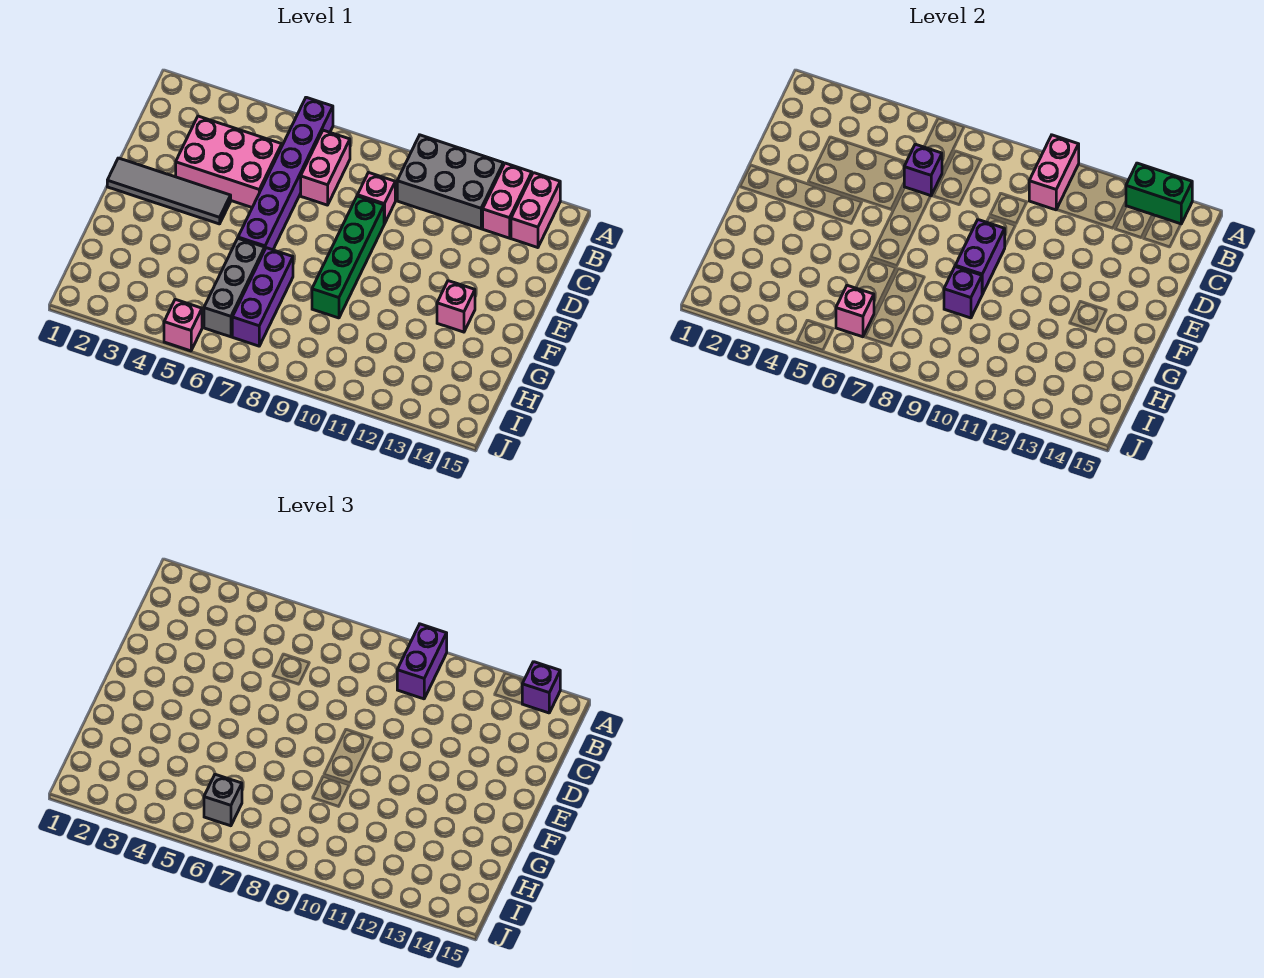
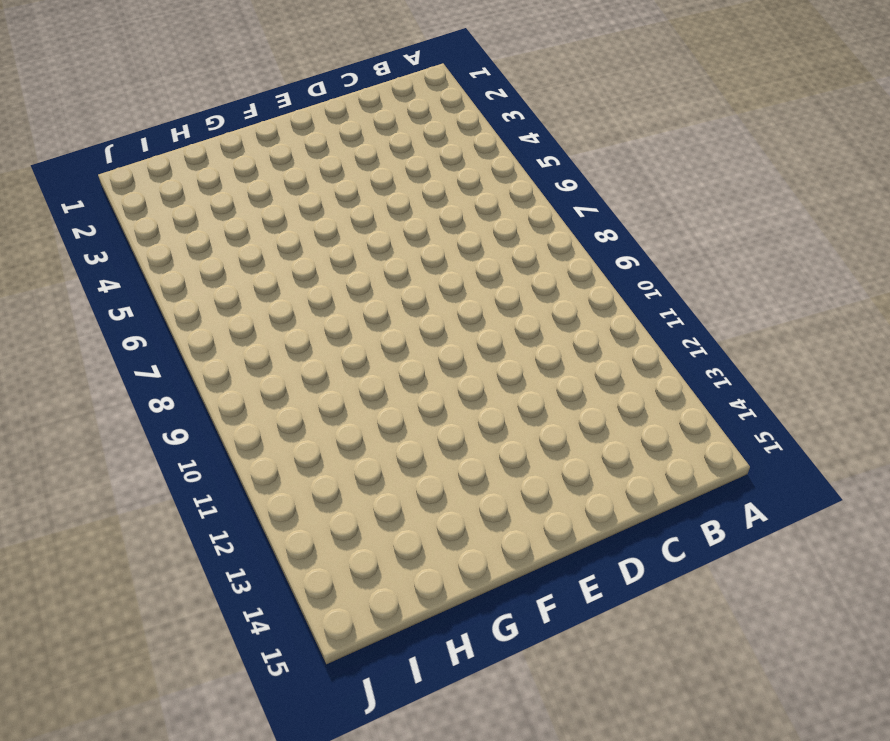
none -> purple 1x6 brick [238,97,333,250]
none -> grey 2x3 brick [397,135,503,229]
none -> pink 1x2 brick [483,163,532,238]

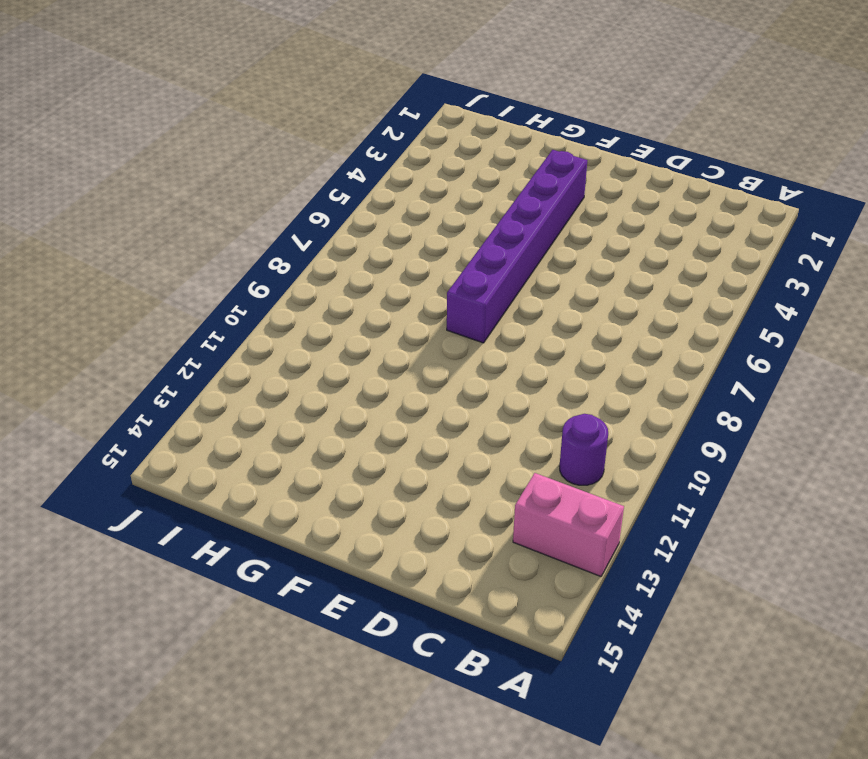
purple 1x1 round brick [560,414,608,485] -> grey 2x3 brick [397,135,503,229]
purple 1x6 brick [447,150,587,343] -> purple 1x6 brick turned to [238,97,333,250]
none -> pink 1x2 brick [511,173,560,248]
none -> pink 1x2 brick [301,130,350,205]
none -> pink 2x3 brick [176,116,282,207]

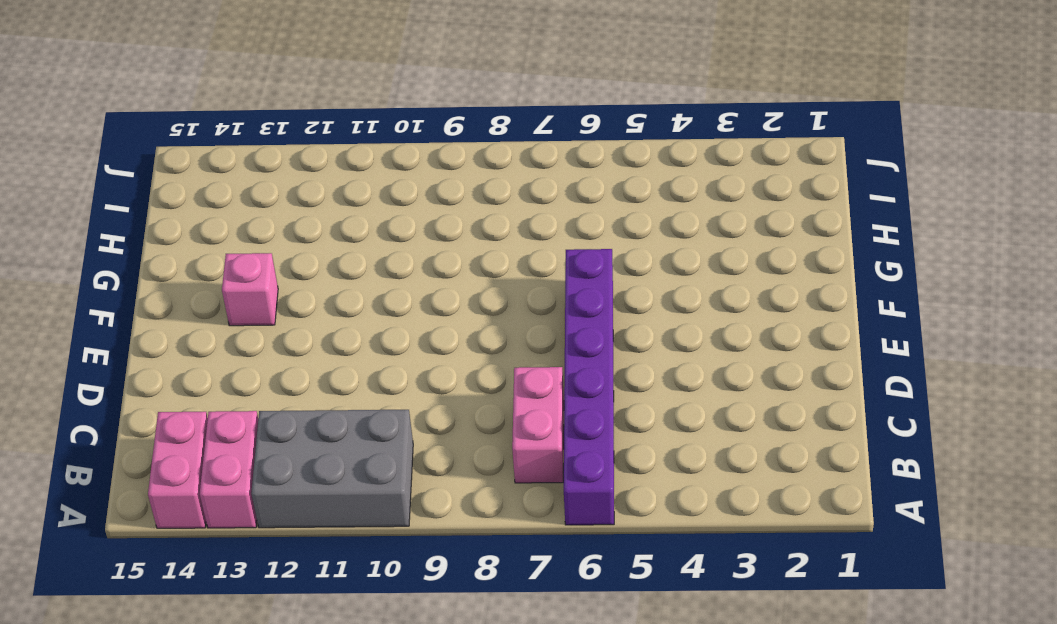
none -> pink 2x3 brick [176,116,282,207]
none -> pink 1x1 brick [357,172,395,224]
none -> green 1x4 brick [312,196,384,318]

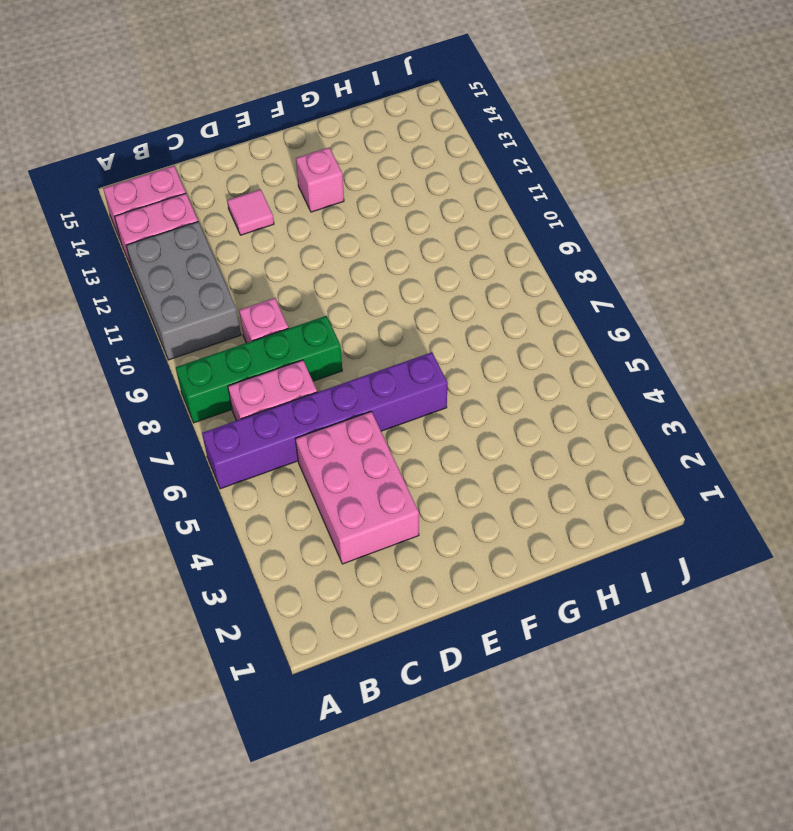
green 1x4 brick [176,316,342,423] -> green 1x4 brick moved to [312,196,384,318]
pink 1x1 tile [227,189,274,235] -> none
none -> grey 1x4 tile [107,158,231,224]
none -> grey 1x3 brick [204,238,265,337]
none -> purple 1x3 brick [232,248,293,346]

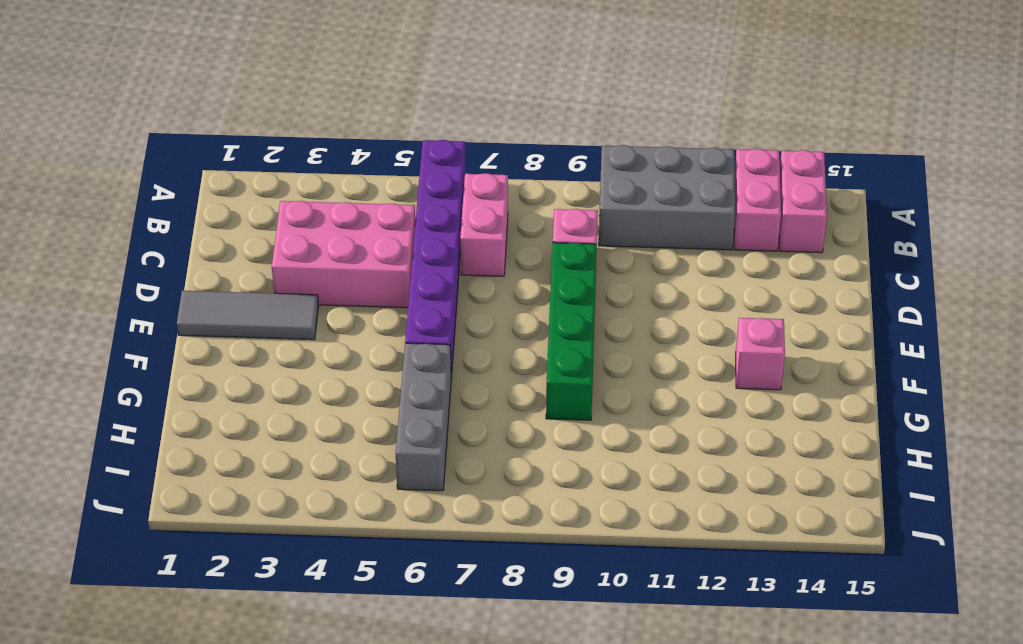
grey 1x3 tile [177,291,319,340] -> grey 1x4 tile [107,158,231,224]
none -> purple 1x3 brick [232,248,293,346]
none -> pink 1x1 brick [164,299,202,351]
none -> pink 1x2 brick [1029,135,1079,210]

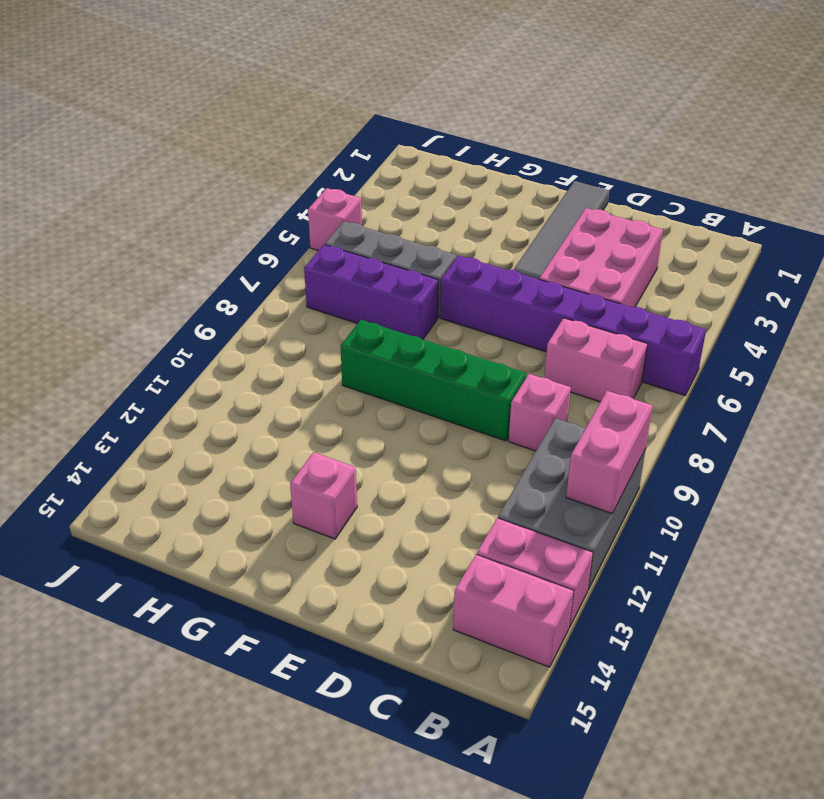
pink 1x2 brick [566,391,653,513] -> pink 1x2 brick turned to [1029,135,1079,210]
none -> green 1x2 brick [1126,163,1192,224]
none -> purple 1x1 brick [904,144,942,196]
none -> purple 1x2 brick [955,220,1005,294]

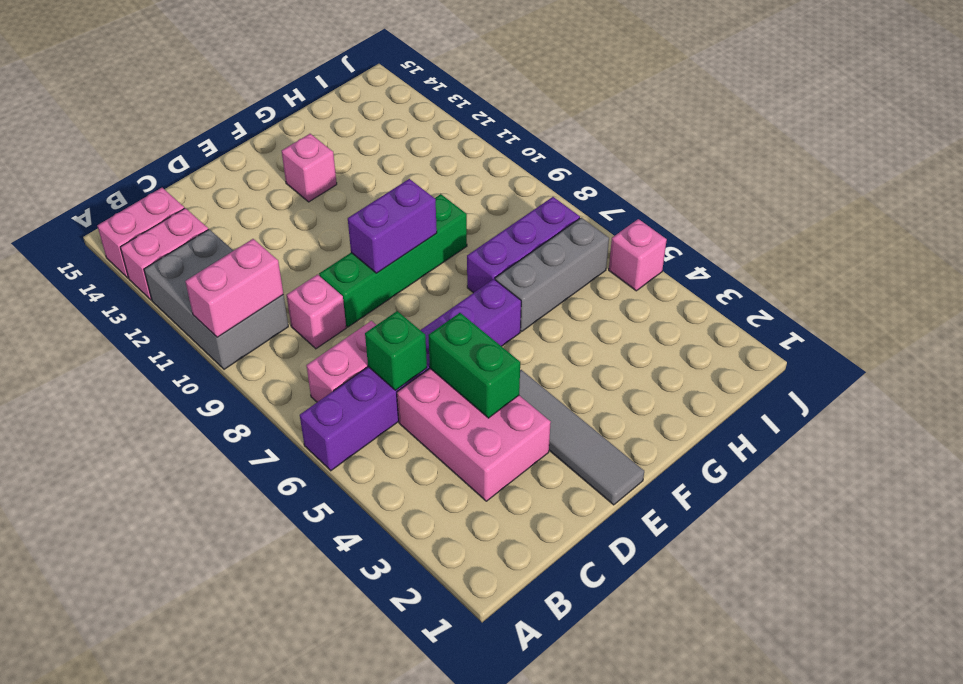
green 1x1 brick [365,311,427,390] -> purple 1x1 brick [904,144,942,196]
green 1x2 brick [428,313,520,418] -> green 1x2 brick moved to [1126,163,1192,224]
none -> purple 1x1 brick [944,267,982,318]
none -> pink 1x1 brick [836,285,874,337]
none -> purple 1x2 brick [397,624,447,699]

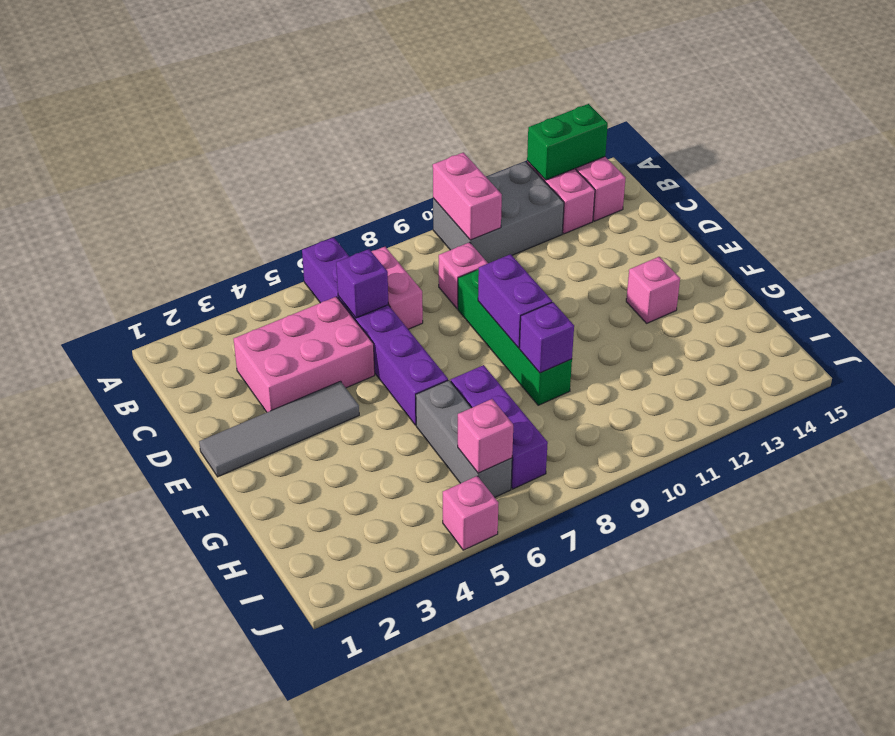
none -> purple 1x2 brick [397,624,447,699]
none -> purple 1x1 brick [522,662,560,713]
none -> grey 1x1 brick [204,774,242,826]

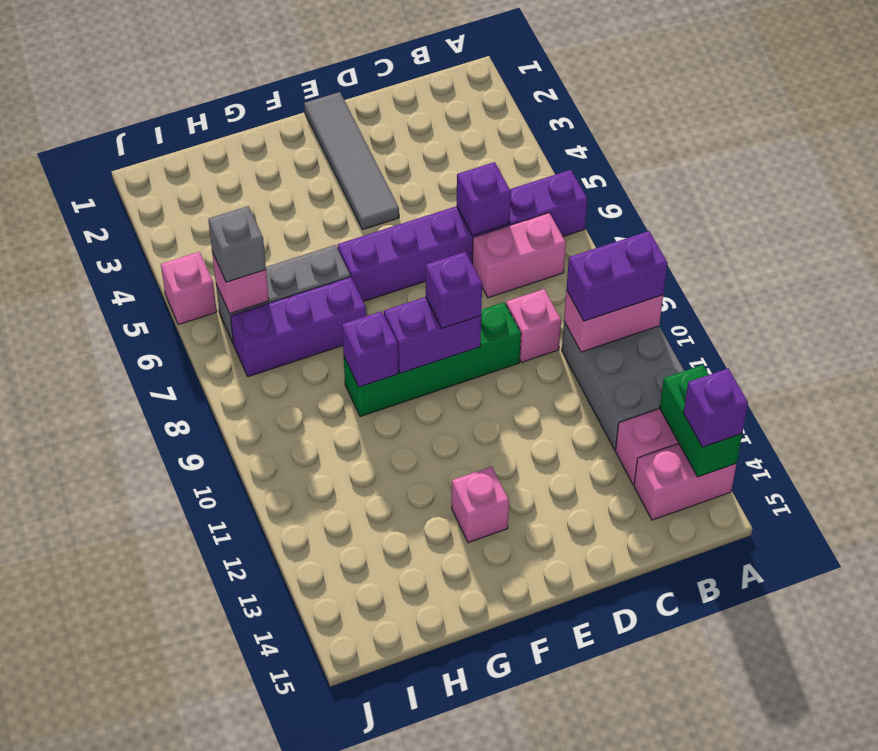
purple 1x1 brick [426,252,482,328] -> none
none -> pink 2x3 brick [176,116,282,207]

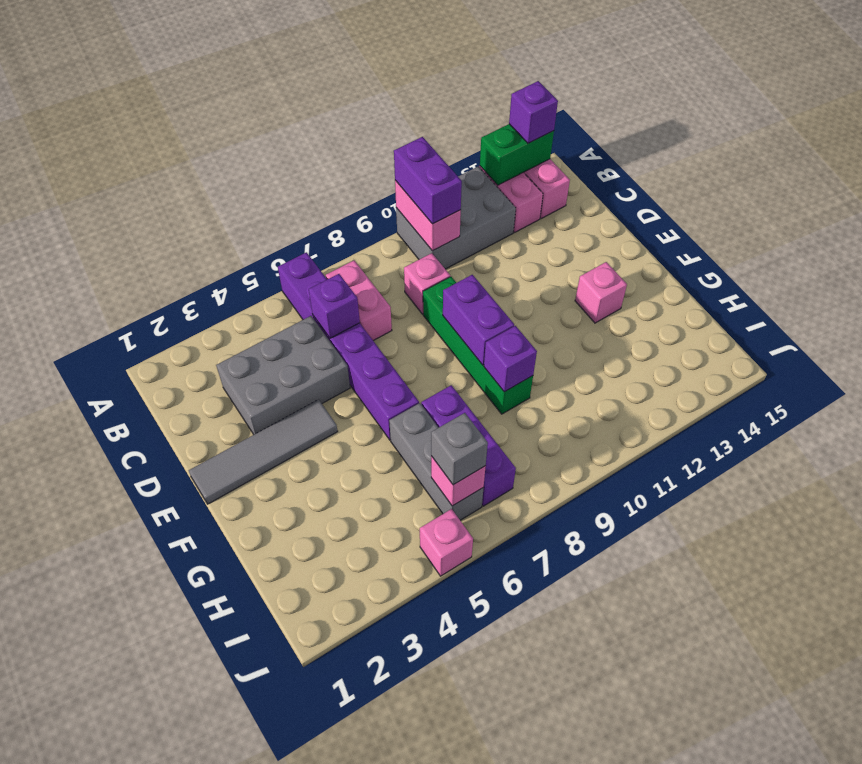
grey 2x3 brick [216,316,350,434] -> pink 2x3 brick [176,116,282,207]

